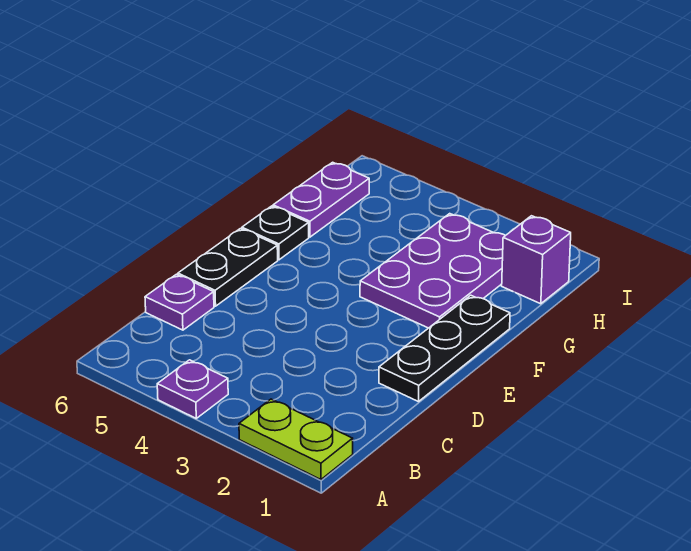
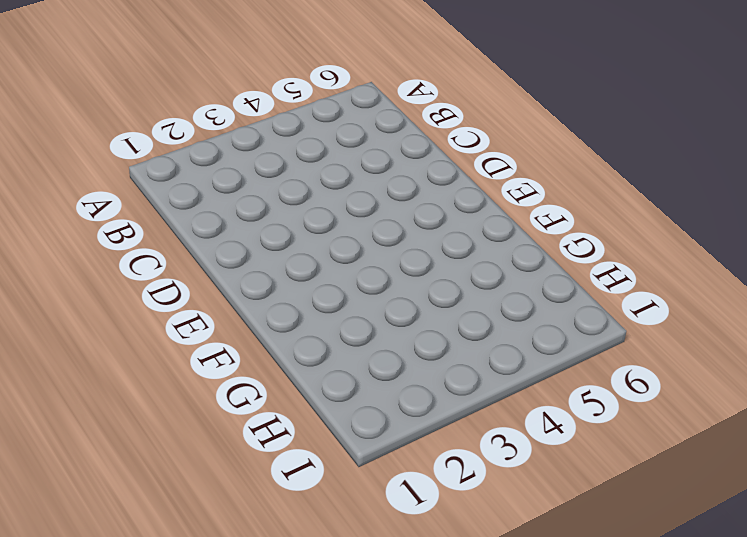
none -> lime 1x2 plate [239,399,353,479]
none -> purple 1x1 plate [157,360,228,418]

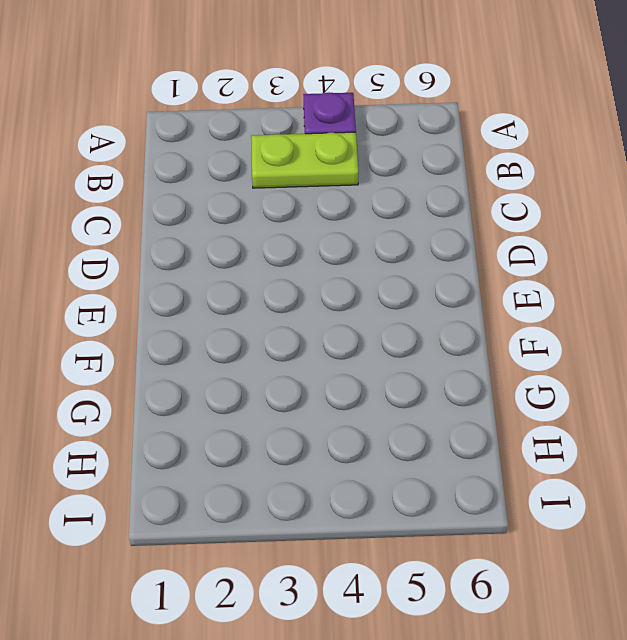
lime 1x2 plate [251,132,359,188] -> lime 1x2 plate moved to [239,399,353,479]
none -> purple 1x1 plate [145,274,214,330]
none -> black 1x3 plate [379,295,510,402]

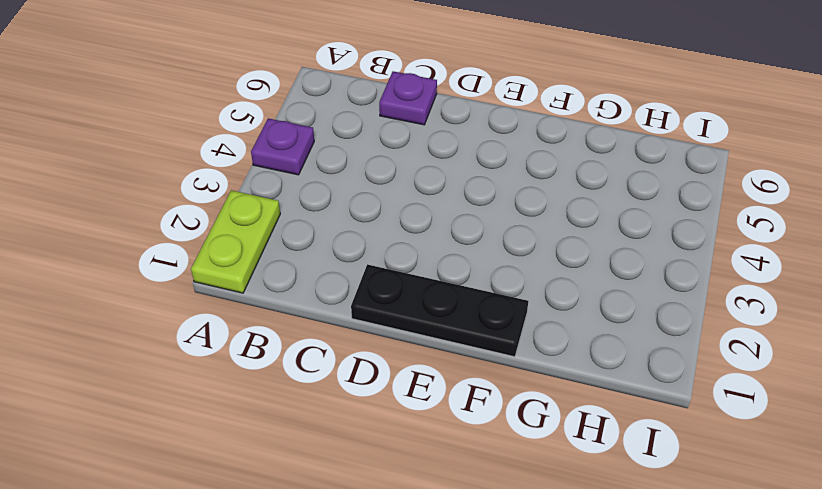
none -> black 1x2 plate [178,229,278,306]
none -> purple 2x3 plate [360,214,506,328]

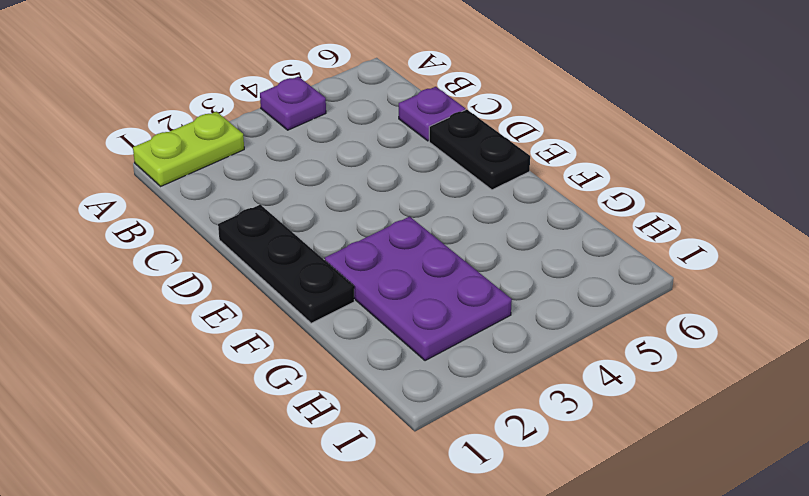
none -> black 1x1 plate [242,206,309,260]
none -> purple 1x2 plate [273,162,369,237]

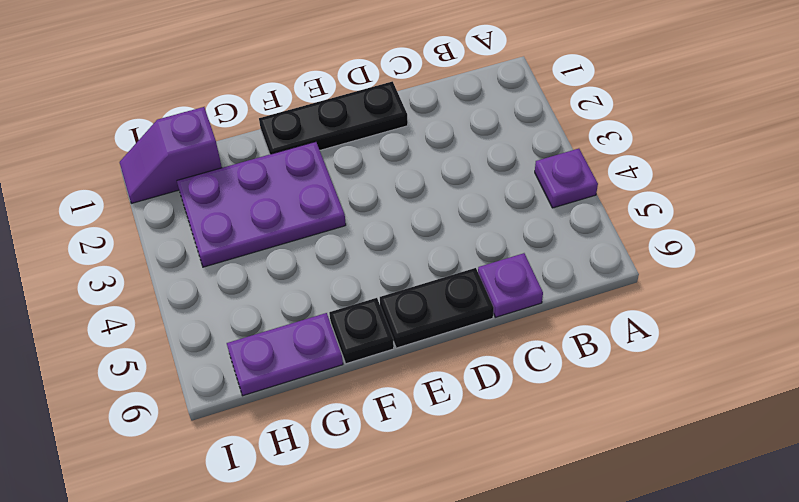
purple 1x2 slope [120,107,222,203] -> purple 1x1 brick [502,216,571,304]
none -> lime 1x2 plate [239,399,353,479]

